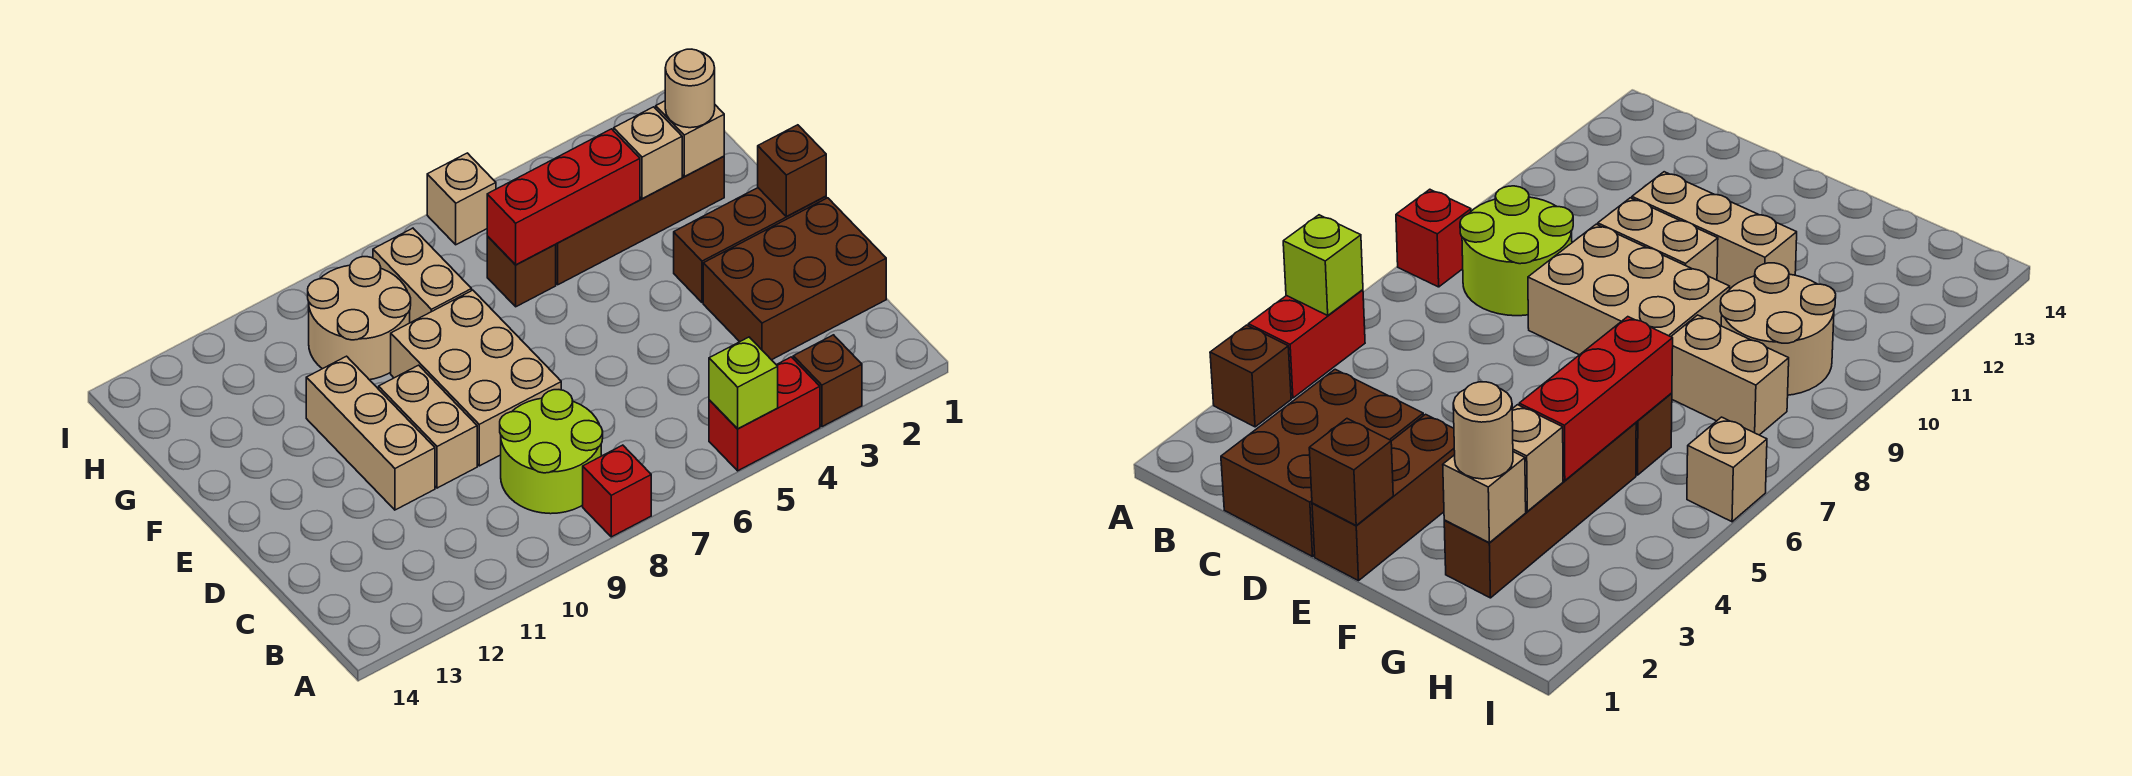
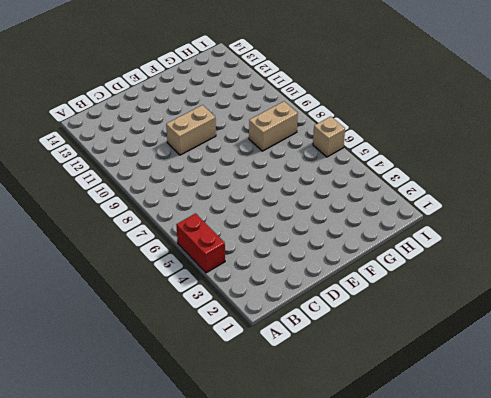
none -> brown 1x1 brick [793,335,862,427]
none -> red 1x1 brick [583,445,651,537]
none -> lime 2x2 round brick [500,390,603,514]

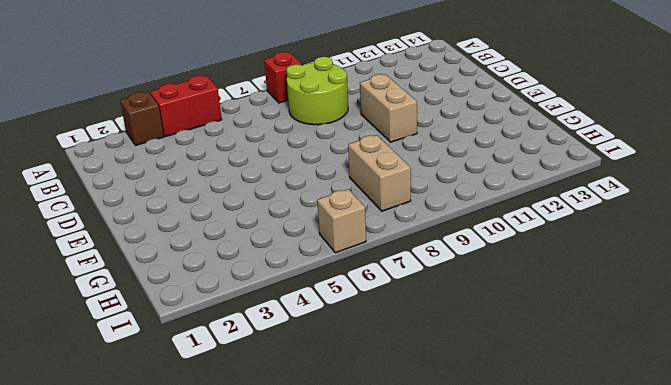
none -> brown 2x3 brick [703,198,886,360]
none -> tan 2x3 brick [391,290,561,466]
none -> tan 1x3 brick [306,356,435,510]

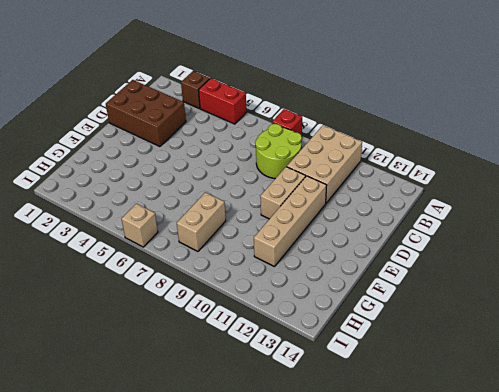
tan 2x3 brick [287,125,362,203] -> tan 2x3 brick moved to [391,290,561,466]
tan 1x4 brick [254,176,327,267] -> tan 1x3 brick [306,356,435,510]
none -> brown 1x3 brick [674,188,826,303]
none -> brown 1x4 brick [555,156,724,285]
none -> brown 1x1 brick [487,236,556,307]

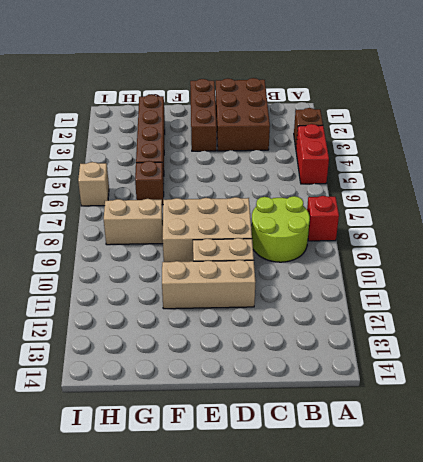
none -> tan 2x2 round brick [308,257,411,380]
none -> lime 1x1 brick [709,337,778,429]
none -> brown 1x1 brick [758,125,826,216]

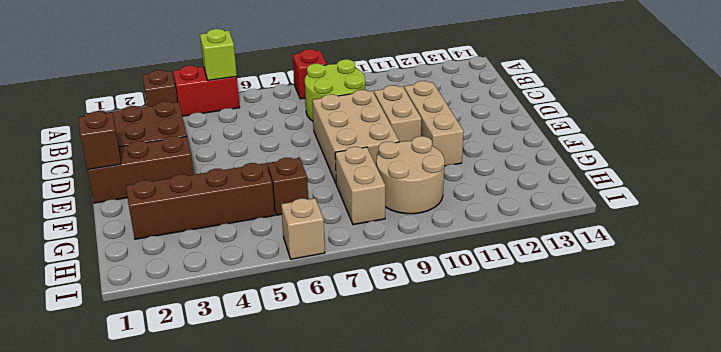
none -> tan 1x1 brick [656,101,724,177]
none -> tan 1x1 brick [614,107,682,199]
none -> red 1x3 brick [487,129,640,265]

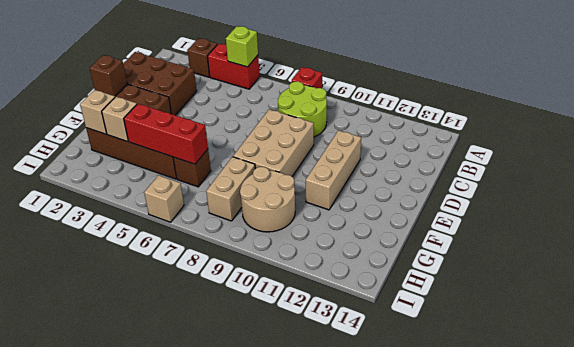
none -> tan 1x2 brick [379,365,477,488]
none -> tan 1x1 round brick [665,49,715,128]

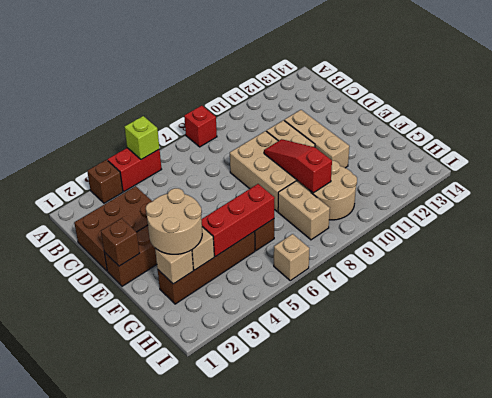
red 1x3 slope [264,139,332,193] -> none
tan 2x2 round brick [146,188,202,254] -> tan 1x1 round brick [665,49,715,128]
none -> lime 2x2 round brick [500,390,603,514]

